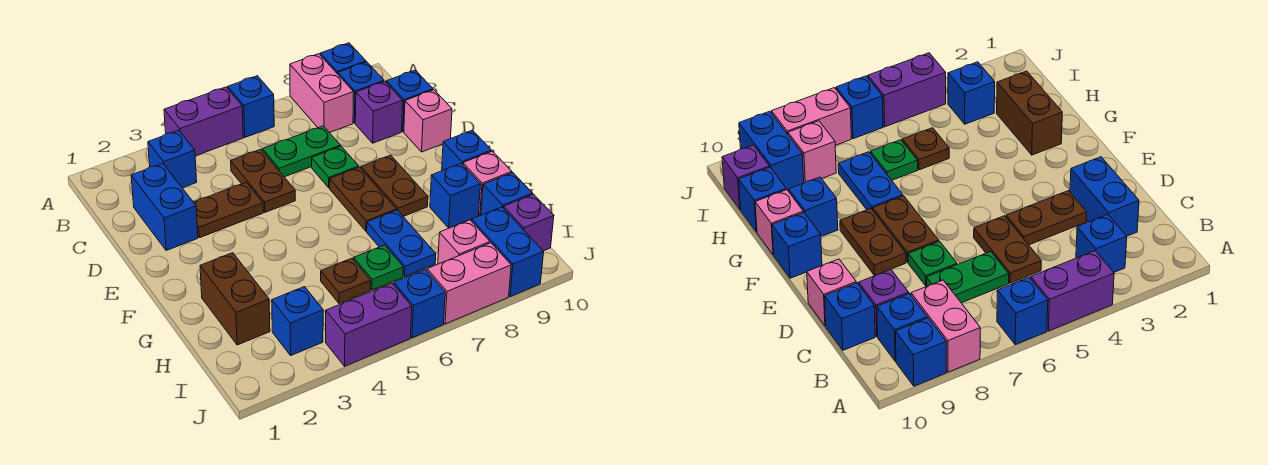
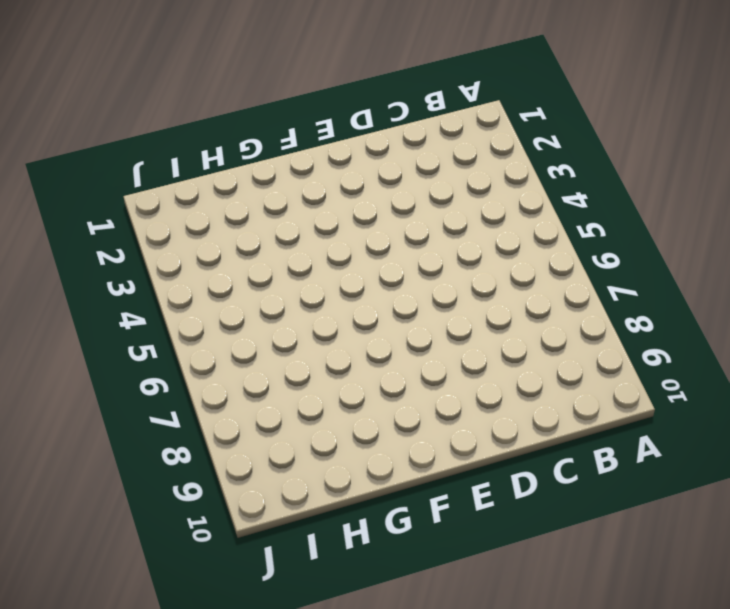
none -> purple 1x2 brick [164,87,243,156]
none -> blue 1x1 brick [228,76,274,137]
none -> pink 1x2 brick [290,54,354,133]
none -> blue 1x1 brick [320,43,366,74]

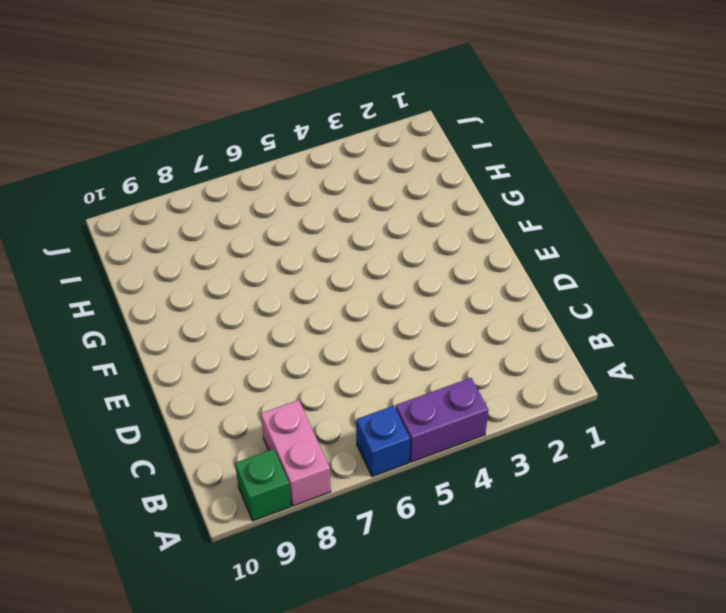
green 1x1 brick [235,449,291,521] -> blue 1x1 brick [320,43,366,74]
none -> blue 1x1 brick [148,130,197,188]
none -> blue 1x1 brick [338,62,384,123]
none -> blue 1x2 brick [131,163,198,250]
none -> brown 1x2 plate [231,149,295,212]

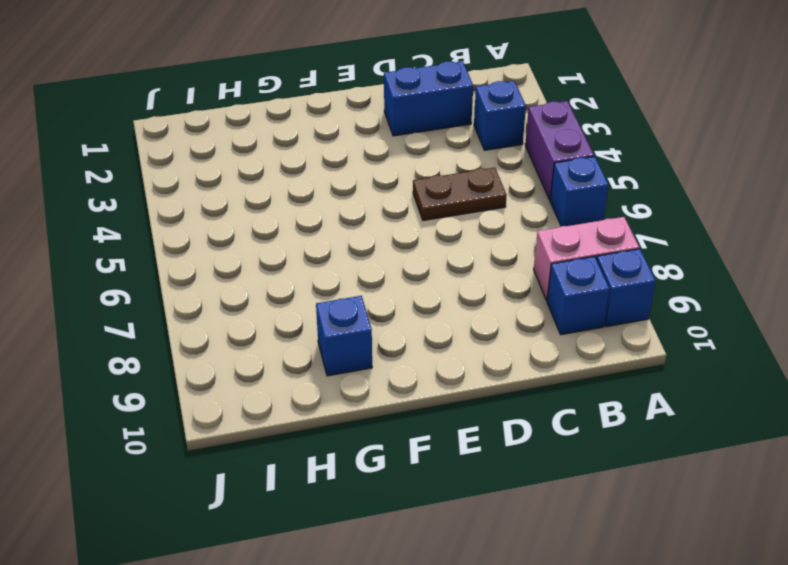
none -> green 1x2 plate [262,126,340,177]
none -> purple 1x1 brick [355,81,403,143]
none -> blue 1x1 brick [386,70,433,132]
none -> brown 1x2 plate [194,182,263,238]

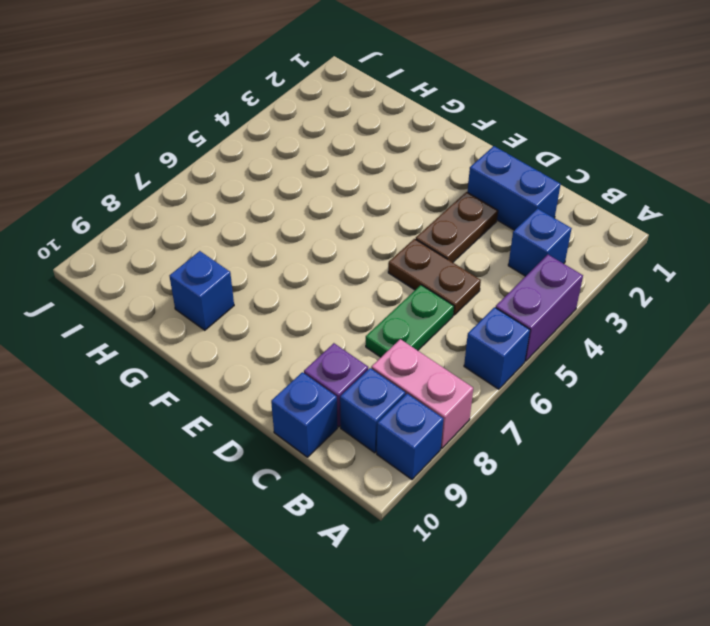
none -> green 1x1 plate [312,146,359,188]
none -> pink 1x1 brick [404,90,452,152]
none -> brown 1x2 plate [330,167,396,231]
none -> brown 1x2 plate [361,155,428,216]

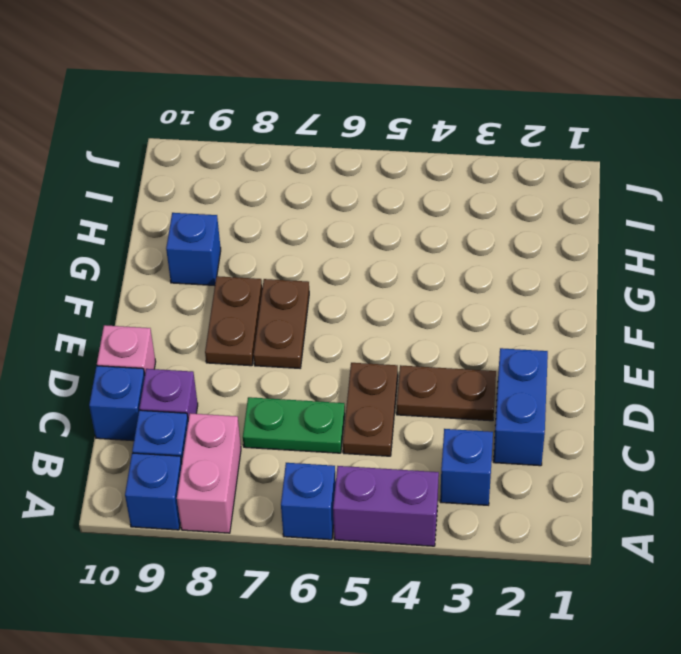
none -> green 1x1 plate [312,146,359,188]
none -> blue 1x1 brick [442,130,492,171]
none -> brown 1x2 brick [200,253,270,345]
none -> blue 1x2 plate [367,210,436,276]

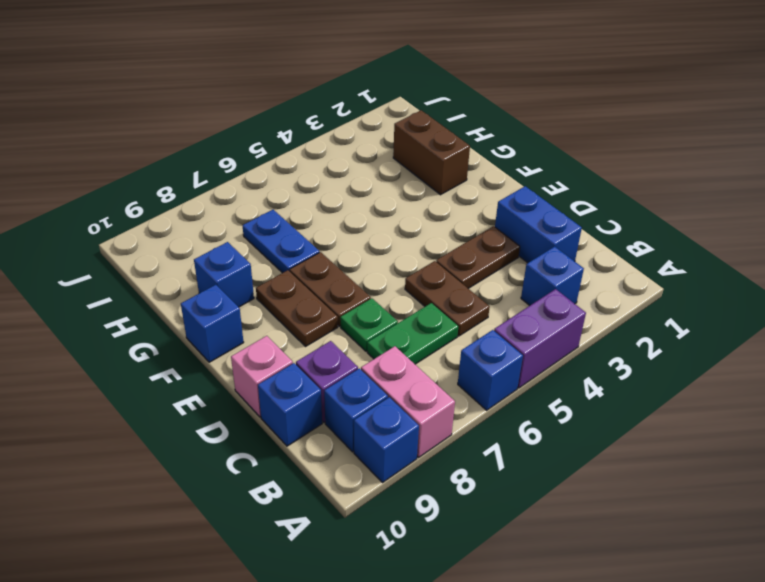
none -> pink 1x1 brick [463,151,512,216]
none -> brown 1x1 plate [321,258,371,303]
none -> green 1x1 plate [354,245,403,290]
none -> blue 1x1 brick [481,173,533,215]

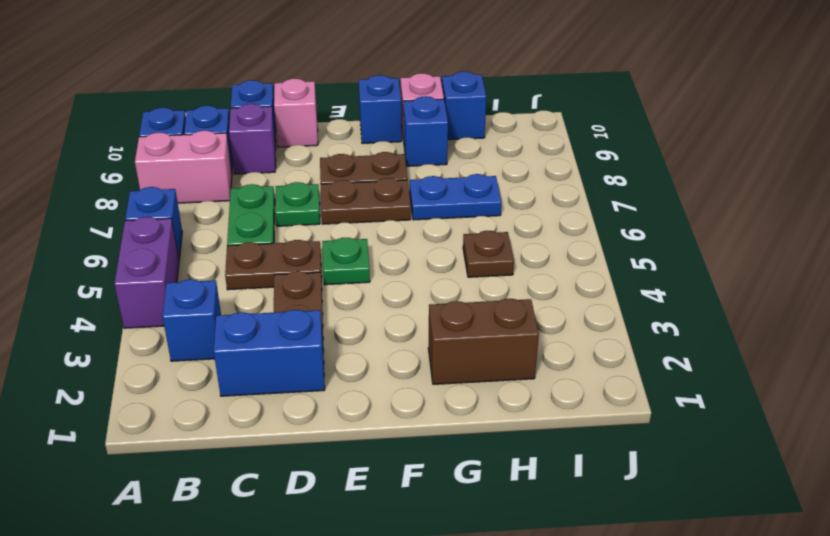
green 1x1 plate [322,238,370,285] -> green 1x1 plate moved to [354,245,403,290]
none -> blue 1x1 brick [272,287,323,355]
none -> pink 1x1 brick [438,220,490,264]
none -> blue 1x2 brick [472,207,544,297]
none -> purple 1x1 brick [504,194,554,251]

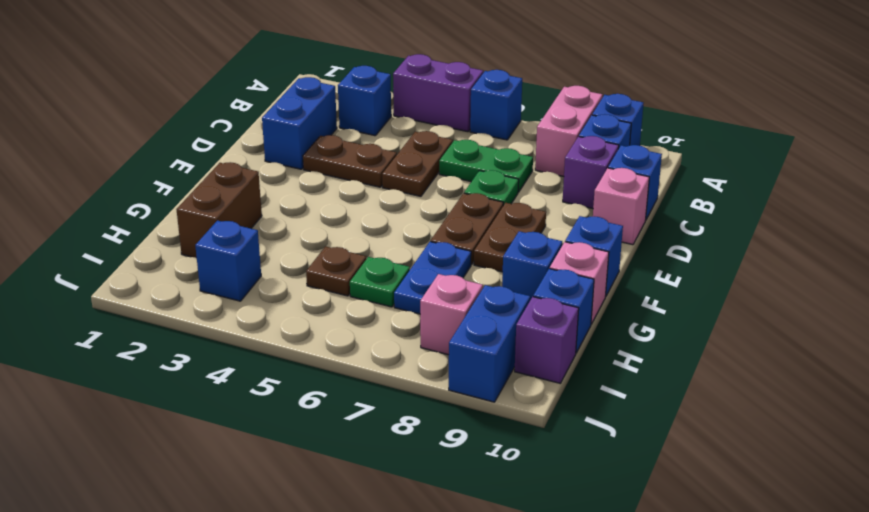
none -> purple 1x2 brick [326,283,412,366]
none -> blue 1x1 brick [394,270,445,338]
none -> pink 1x2 brick [427,243,511,324]

